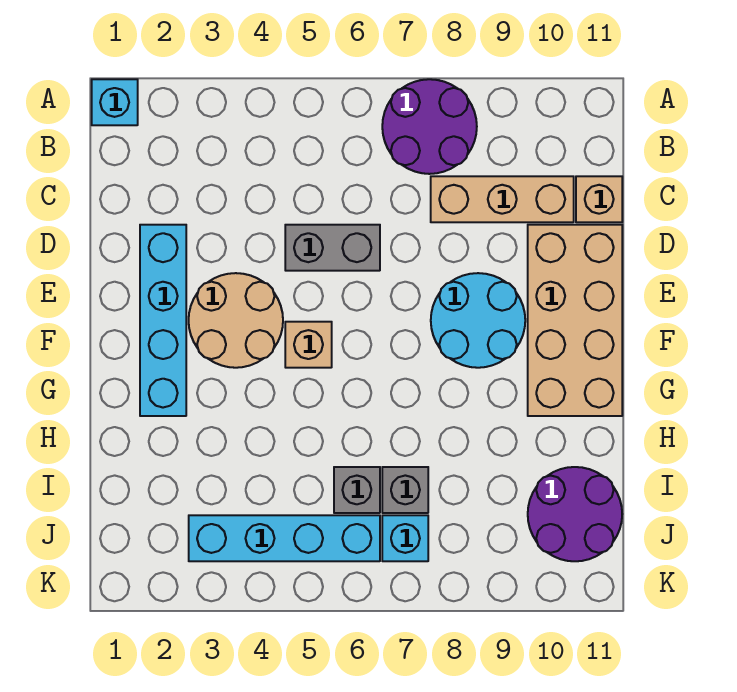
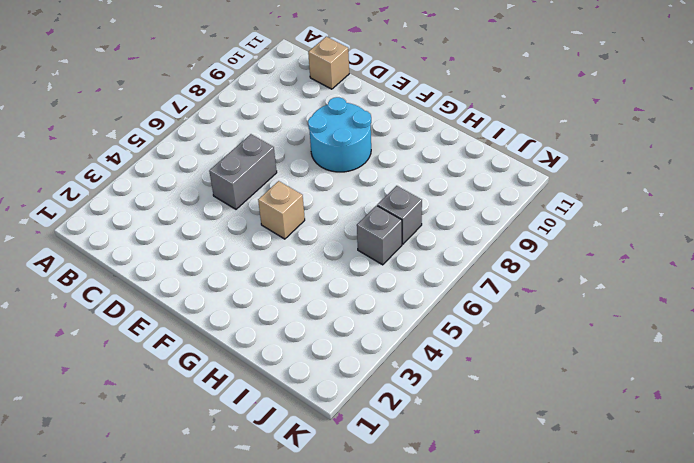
none -> cyan 1x1 brick [92,79,138,125]
none -> purple 2x2 round brick [382,79,477,174]
none -> tan 1x3 brick [431,176,574,222]

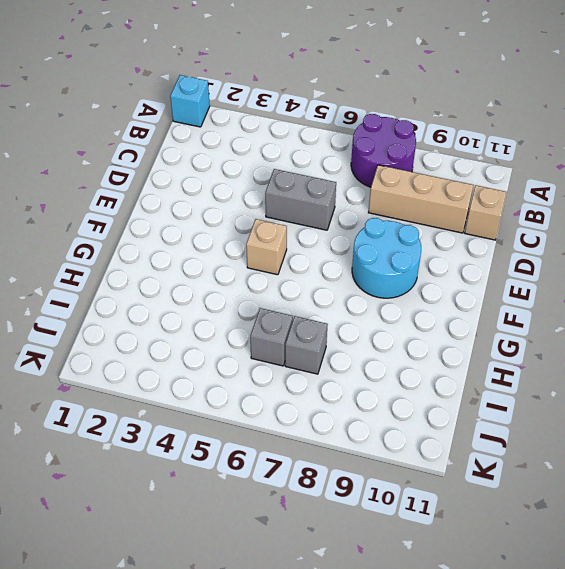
none -> cyan 1x4 brick [140,225,186,416]
none -> tan 2x4 brick [528,225,622,416]
none -> tan 2x2 round brick [189,273,283,368]

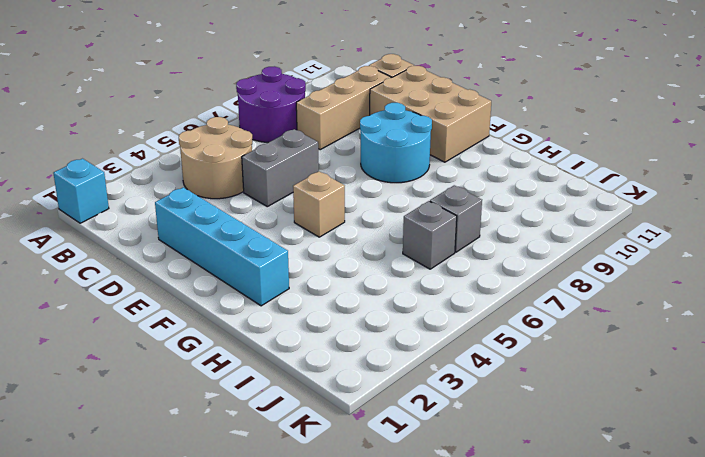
tan 2x2 round brick [179,117,253,199] -> tan 2x2 round brick moved to [189,273,283,368]
tan 2x3 brick [370,66,491,162] -> tan 2x4 brick [528,225,622,416]
none -> purple 2x2 round brick [528,467,622,561]
none -> cyan 1x4 brick [189,515,380,561]
none -> cyan 1x1 brick [382,515,428,561]

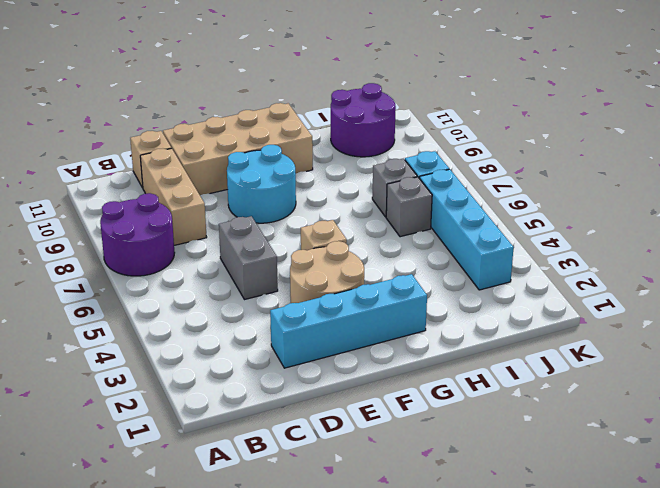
none -> cyan 1x1 brick [92,79,138,125]

